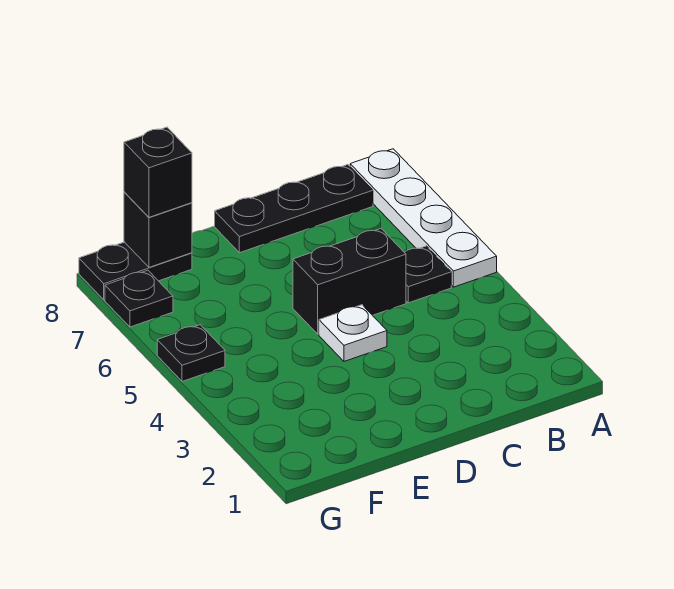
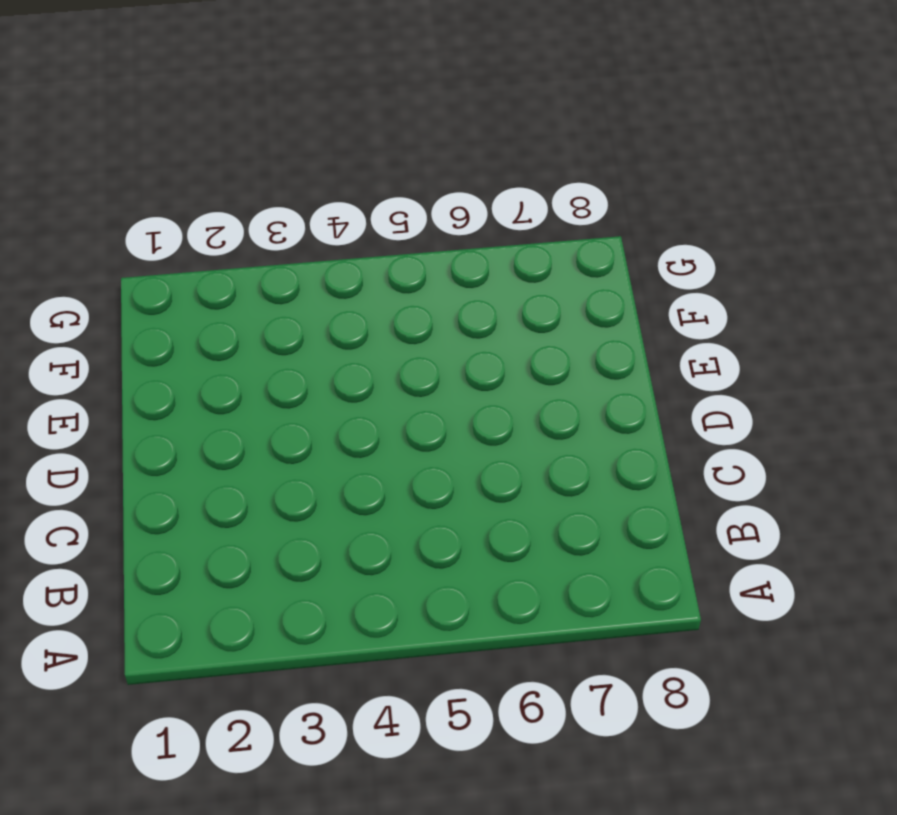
none -> white 1x4 plate [350,149,497,287]
none -> black 1x1 plate [404,246,451,303]

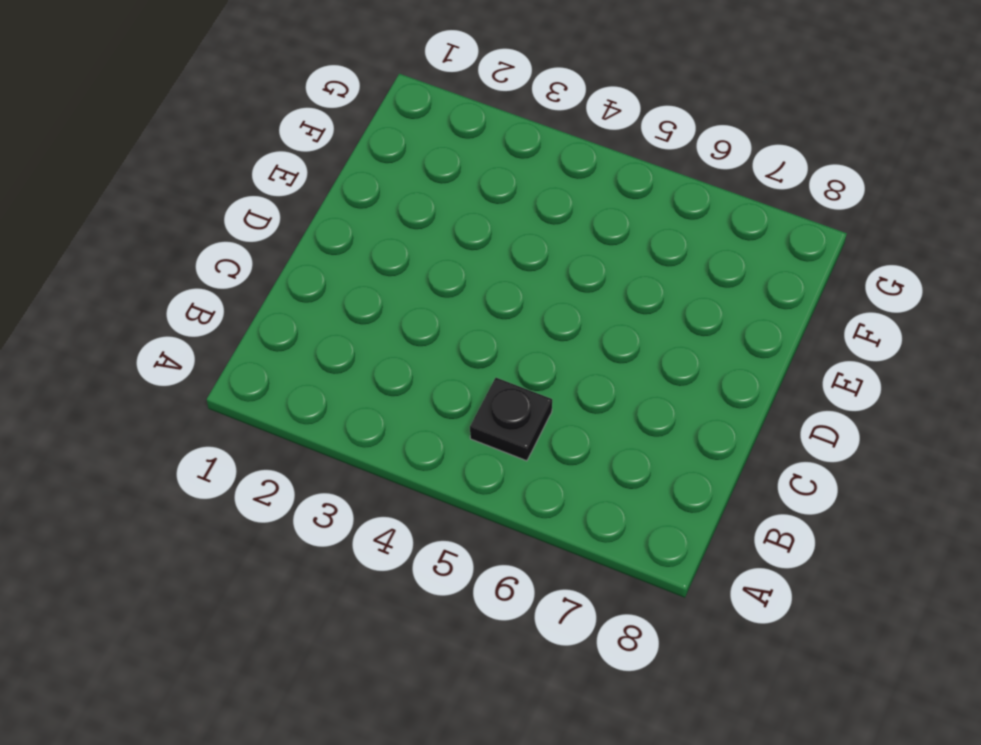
none -> white 1x4 plate [350,149,497,287]
none -> black 1x3 plate [215,165,373,253]

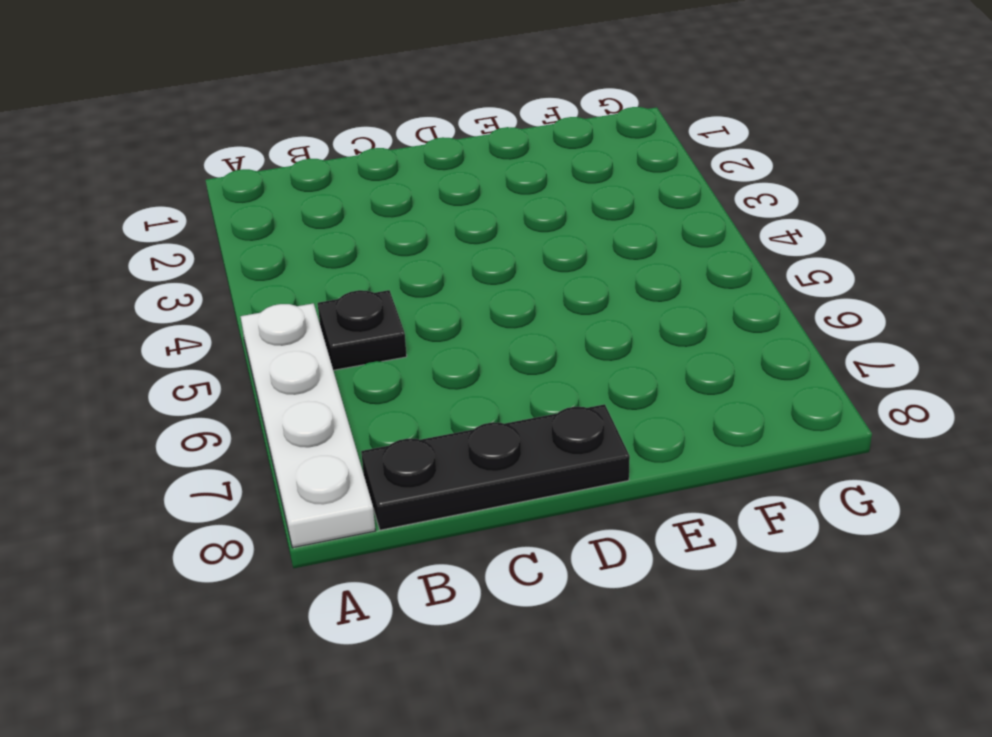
none -> black 1x2 brick [293,229,406,334]
none -> white 1x1 plate [319,305,387,361]

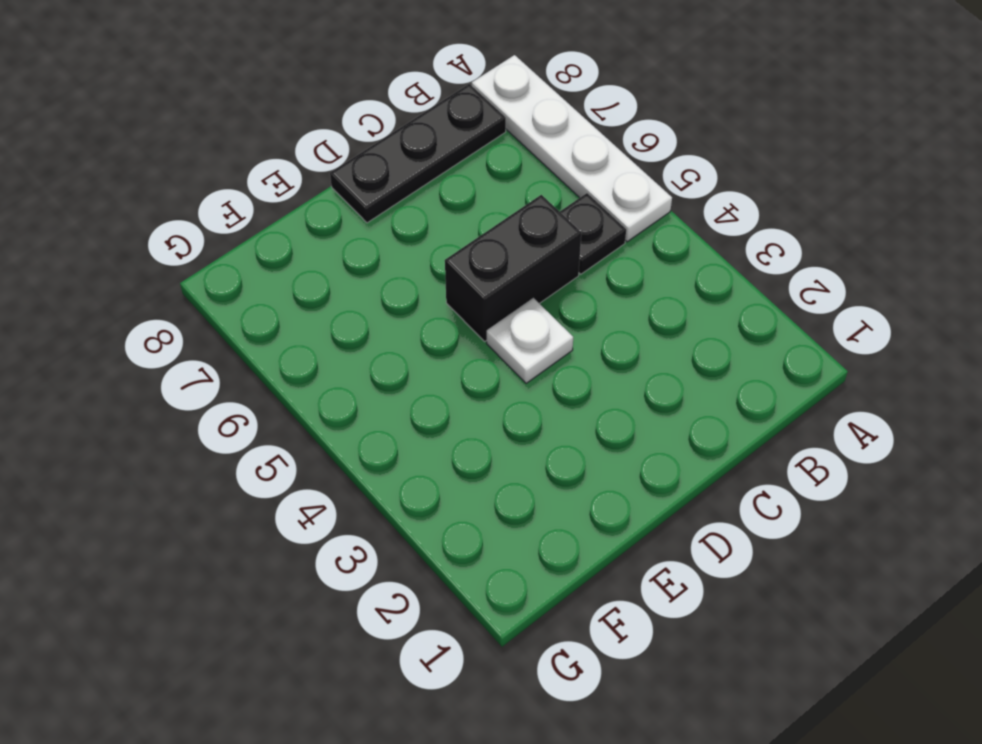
none -> black 1x2 plate [79,242,192,300]
none -> black 1x1 plate [157,325,225,381]

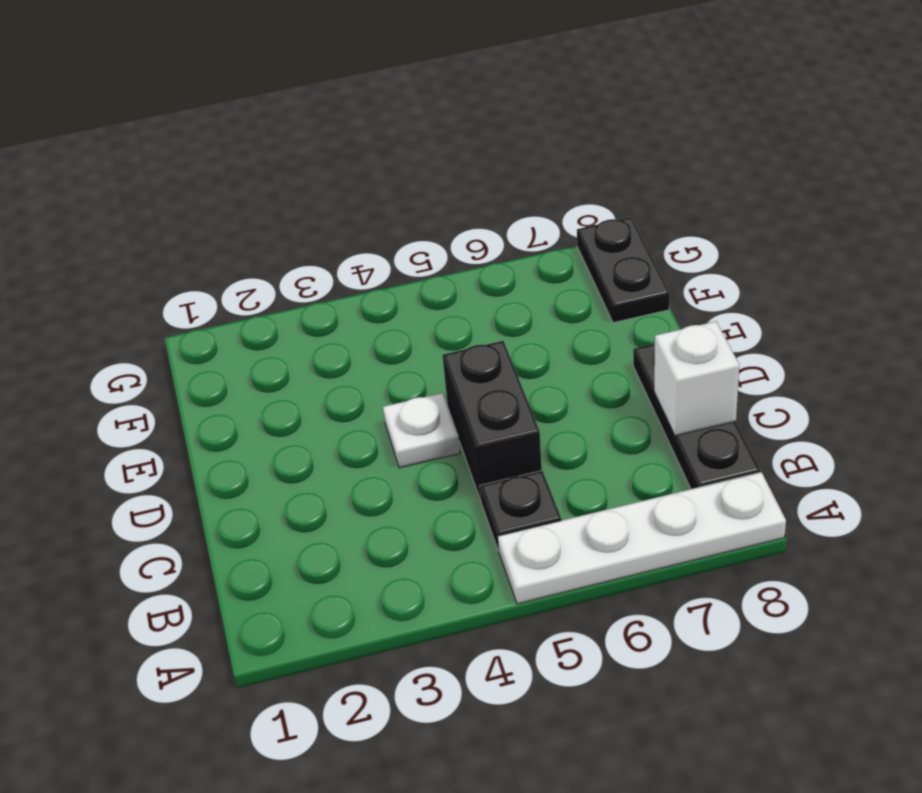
white 1x1 brick [654,321,739,436] -> none
none -> black 1x1 plate [157,325,225,381]
none -> black 1x1 plate [105,270,173,327]

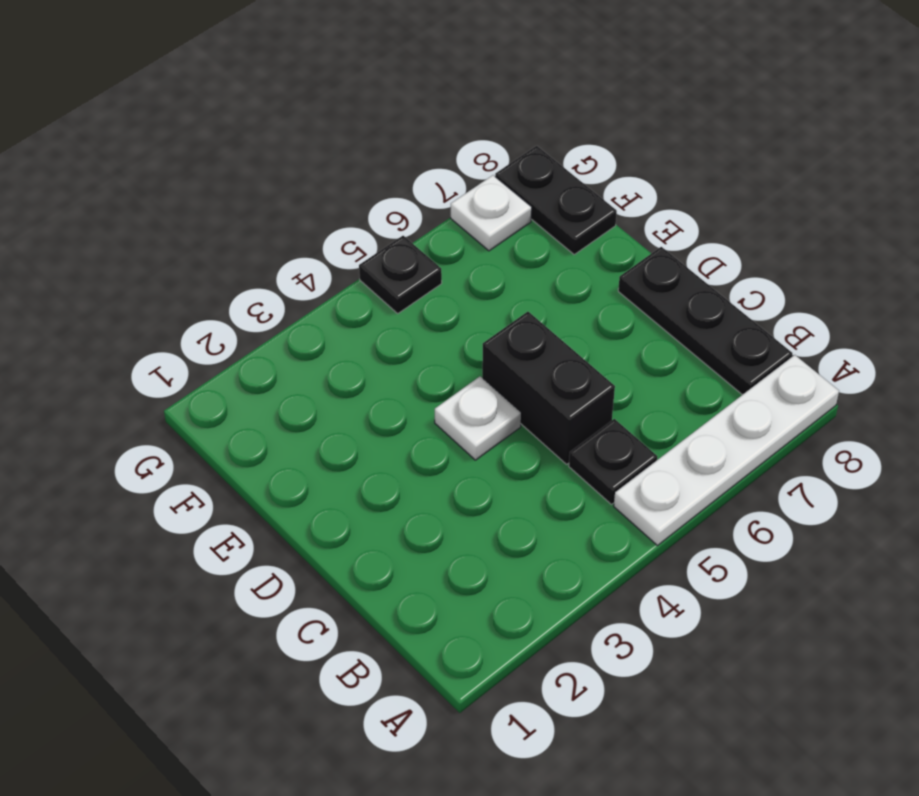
white 1x1 plate [451,175,532,251] -> black 1x1 plate [105,270,173,327]
none -> black 1x1 brick [124,192,192,267]
none -> black 1x1 brick [124,127,192,217]

